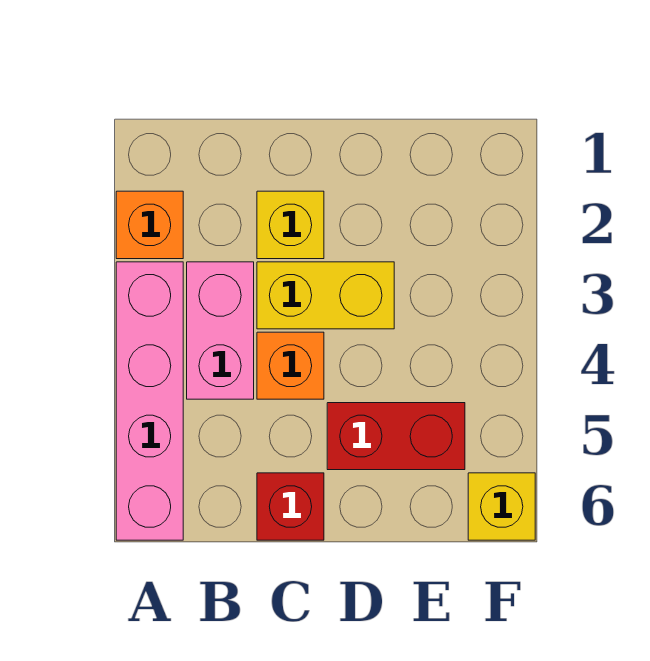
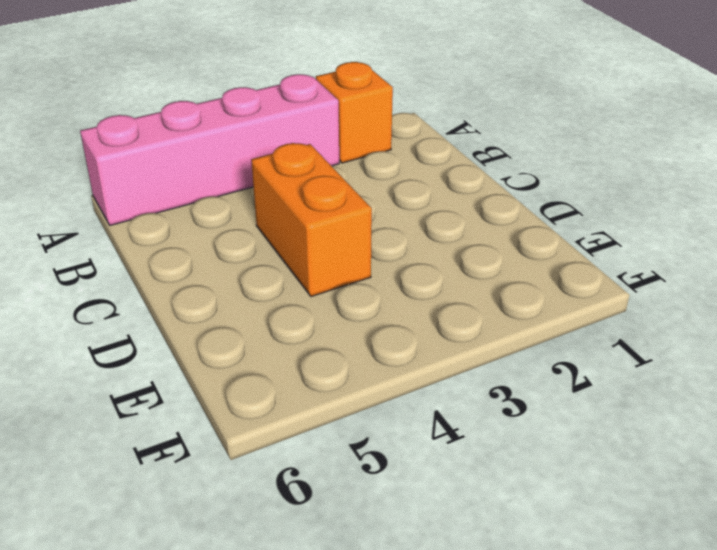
orange 1x2 brick [251,143,372,297] -> orange 1x1 brick [257,332,324,399]
none -> pink 1x2 brick [187,262,254,399]
none -> yellow 1x1 brick [257,191,324,259]

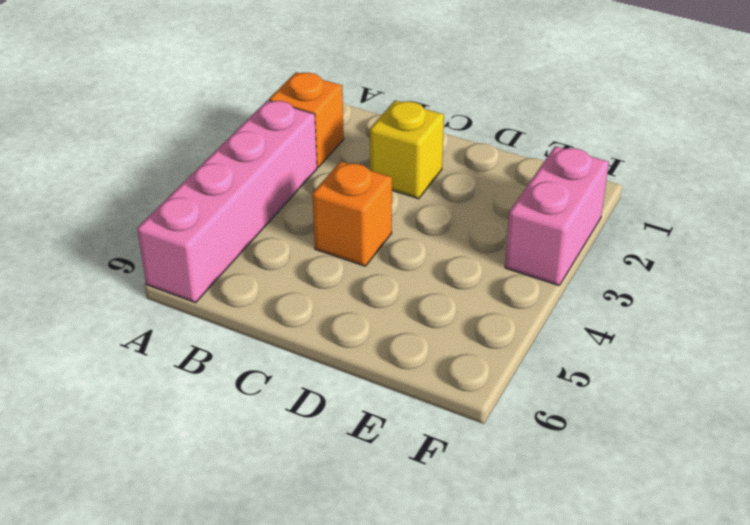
pink 1x2 brick [505,146,609,285] -> pink 1x2 brick moved to [187,262,254,399]
none -> yellow 1x2 brick [257,262,394,329]
none -> red 1x1 brick [257,473,324,540]

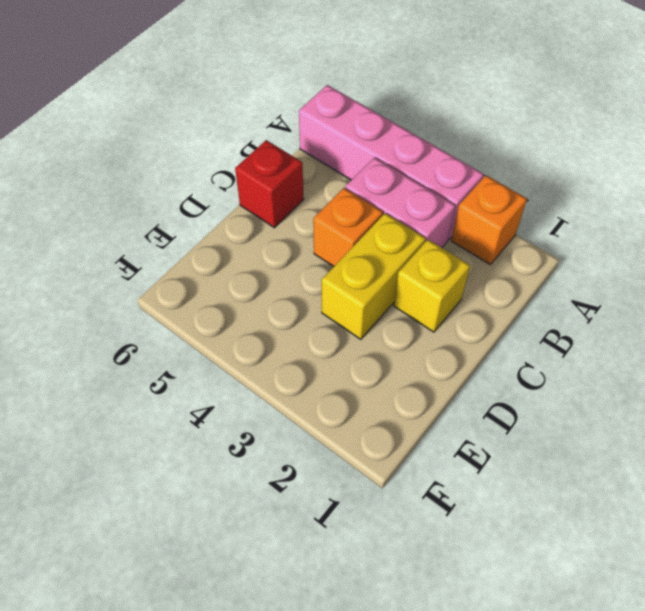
none -> red 1x2 brick [327,403,465,470]
none -> yellow 1x1 brick [468,473,535,540]

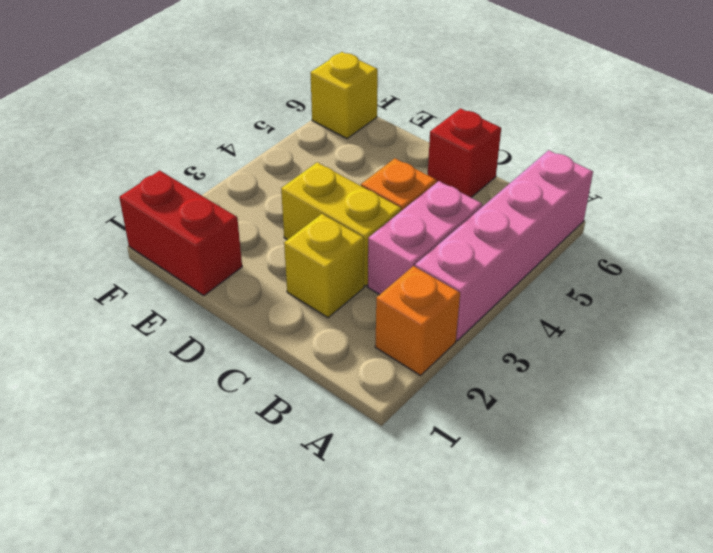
red 1x2 brick [119,171,242,296] -> red 1x2 brick moved to [327,403,465,470]

